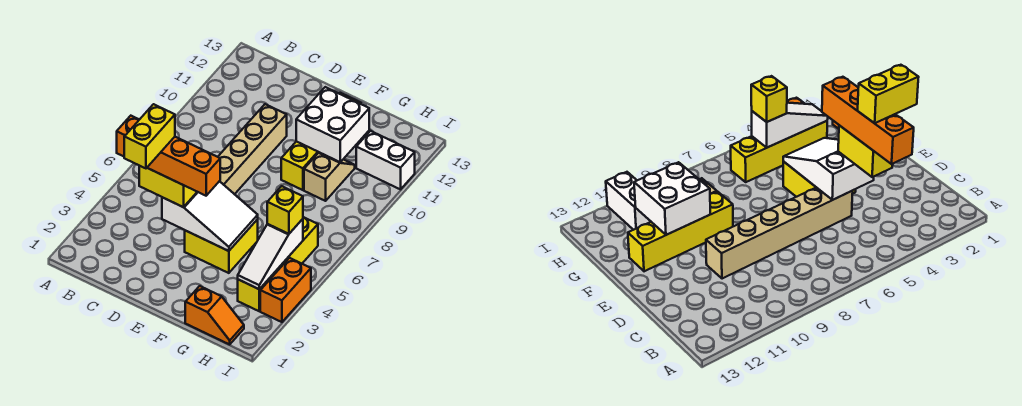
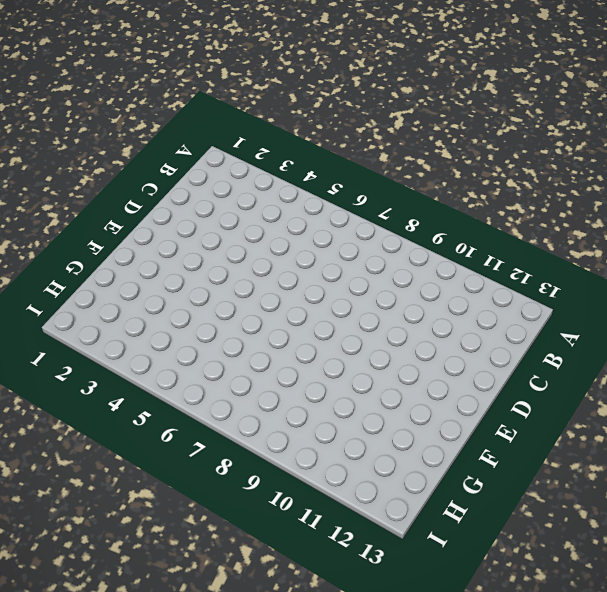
none -> tan 1x6 brick [218,104,287,194]
none -> yellow 2x2 brick [185,219,258,273]
none -> yellow 1x4 brick [281,93,361,190]

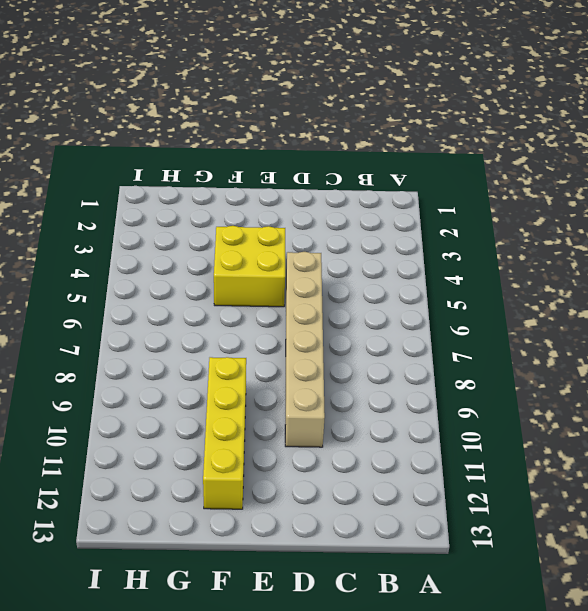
none -> orange 1x2 slope [185,286,244,344]
none -> tan 1x2 slope [304,153,355,201]
none -> yellow 1x4 brick [238,217,318,311]

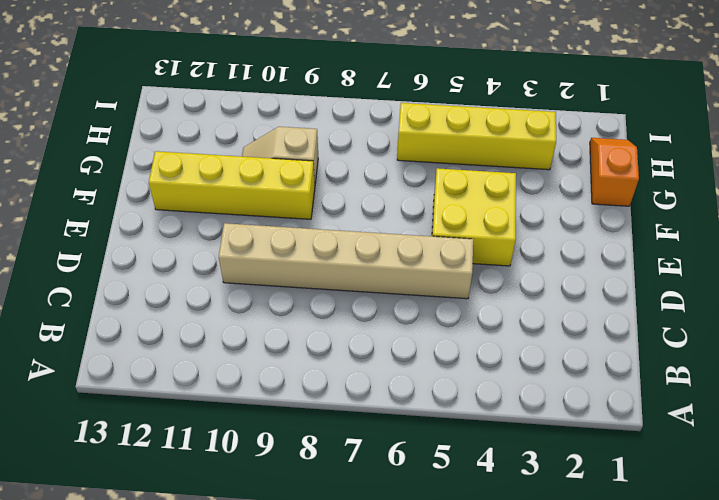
none -> white 1x2 brick [356,131,415,189]
none -> orange 1x2 brick [260,258,311,322]
none -> white 2x3 slope [162,181,258,251]

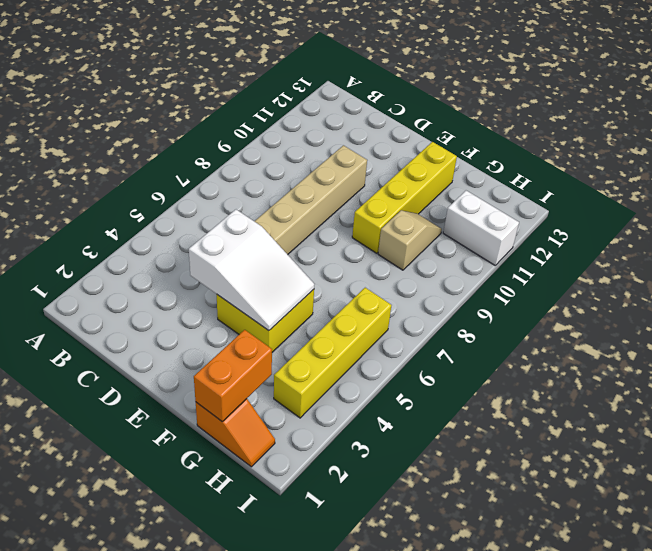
orange 1x2 brick [194,330,272,421] -> orange 1x2 brick moved to [260,258,311,322]
none -> white 2x2 brick [296,87,369,162]
none -> white 1x3 slope [238,219,303,289]
none -> yellow 1x2 brick [139,166,197,207]

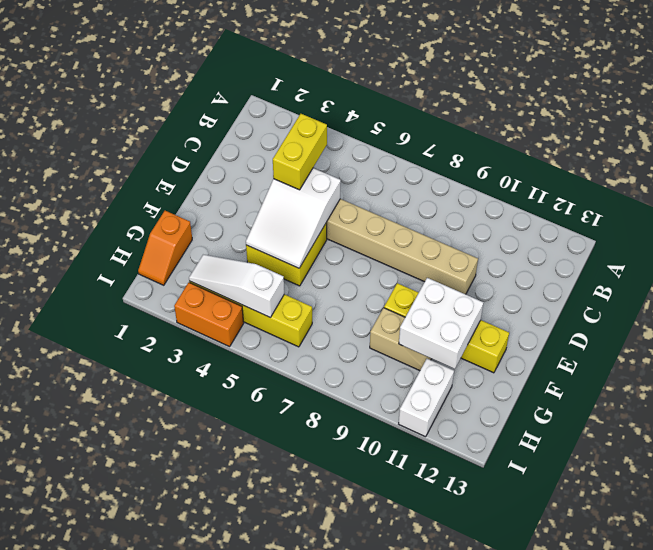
none -> yellow 1x1 brick [267,186,303,234]
none -> orange 1x4 brick [117,116,220,196]
none -> yellow 1x2 brick [124,104,175,168]

